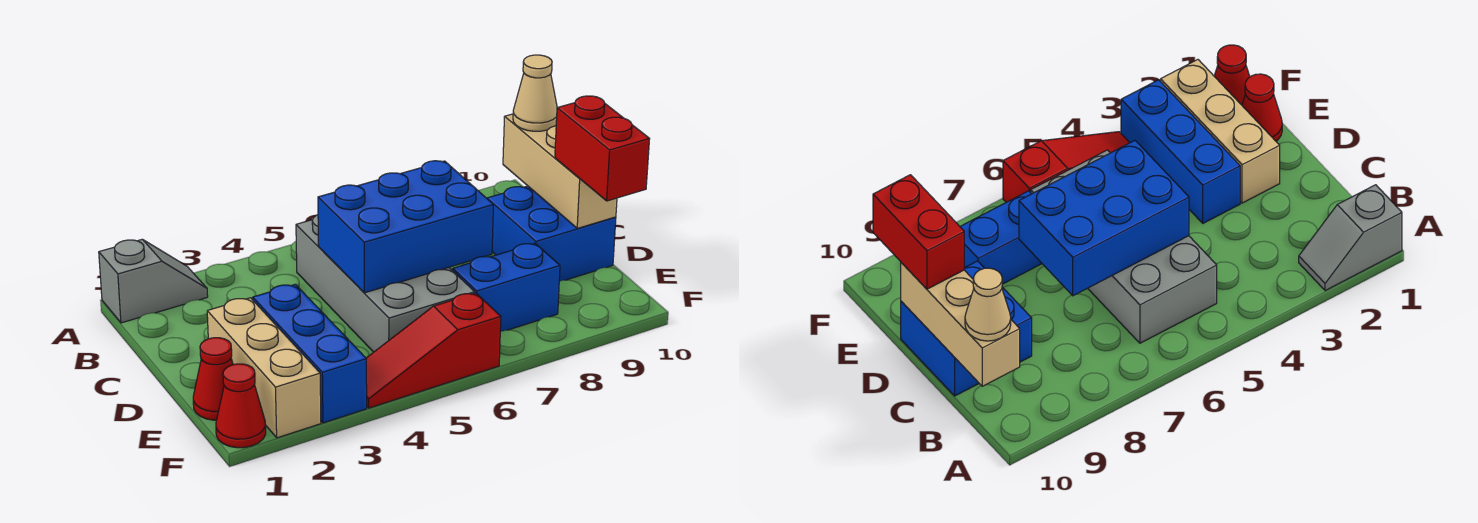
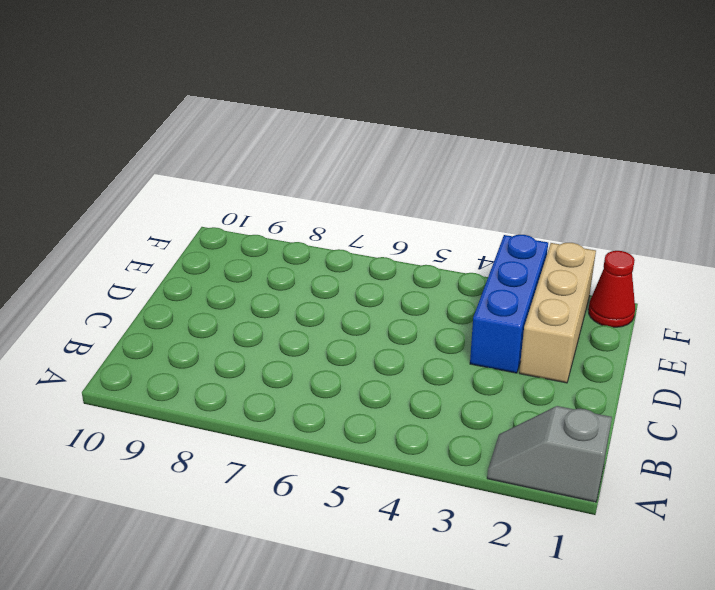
none -> grey 2x4 brick [296,215,475,352]
none -> blue 2x2 brick [487,186,616,281]
none -> red 1x1 cone [193,338,233,420]

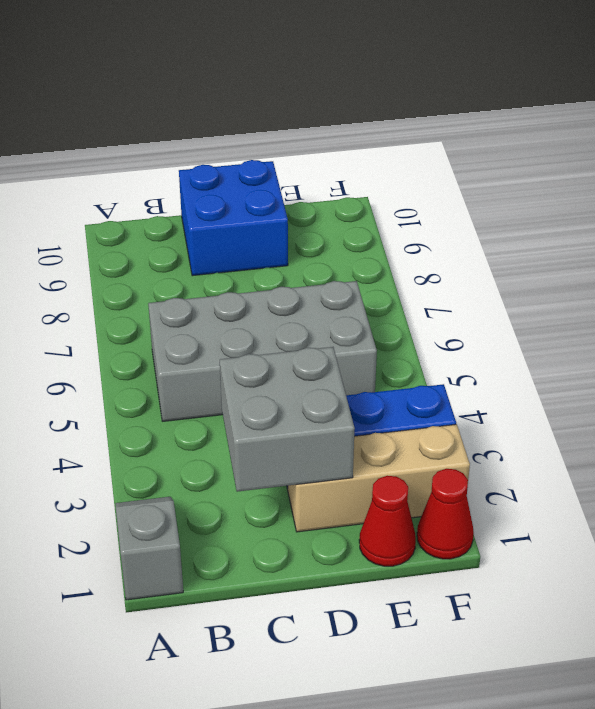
grey 2x2 brick [220,347,355,492] -> none
none -> blue 1x2 brick [453,243,560,332]
none -> red 1x3 slope [366,293,501,408]
none -> tan 1x3 brick [503,114,617,228]

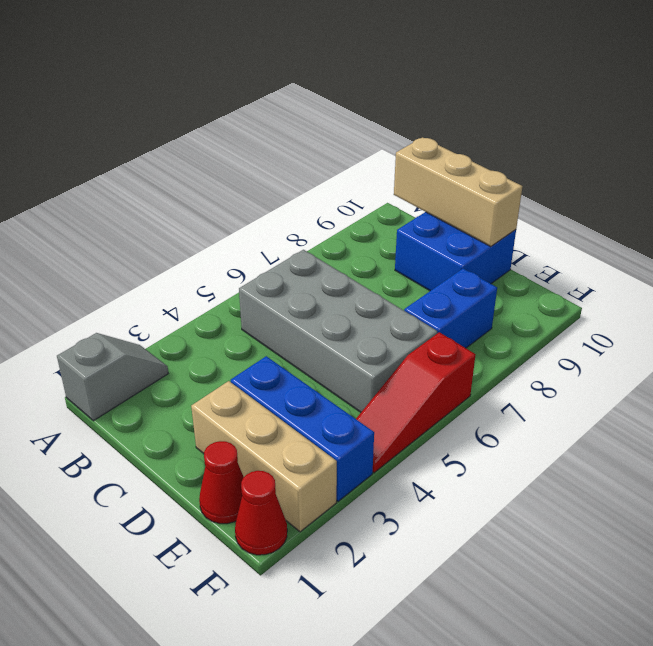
none -> blue 2x3 brick [318,161,493,293]
none -> tan 1x1 cone [513,55,557,131]
none -> red 1x2 brick [555,96,650,201]

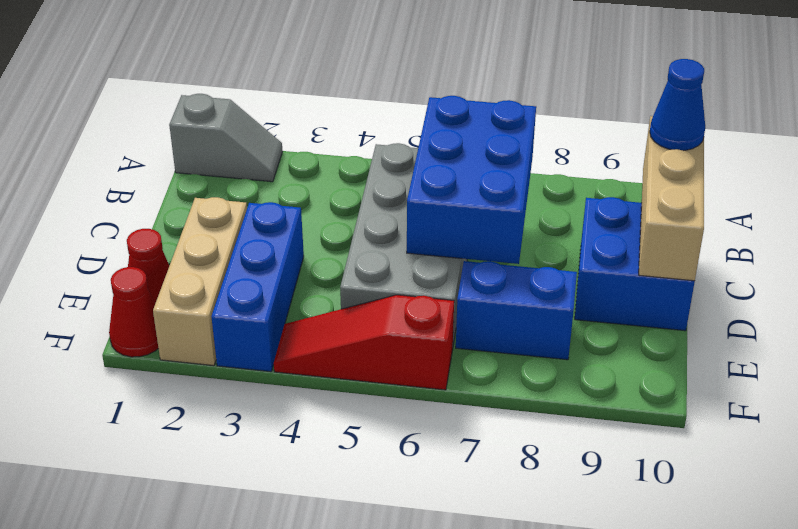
blue 2x3 brick [407,96,536,264] -> blue 2x3 brick turned to [318,161,493,293]
blue 1x1 cone [650,59,705,151] -> tan 1x1 cone [513,55,557,131]
none -> red 1x2 brick [555,96,650,201]

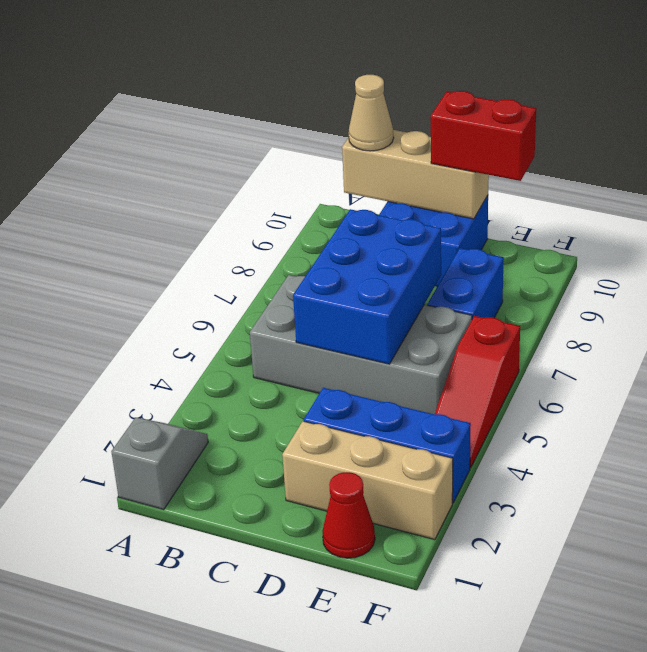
none -> red 1x1 cone [216,364,266,448]

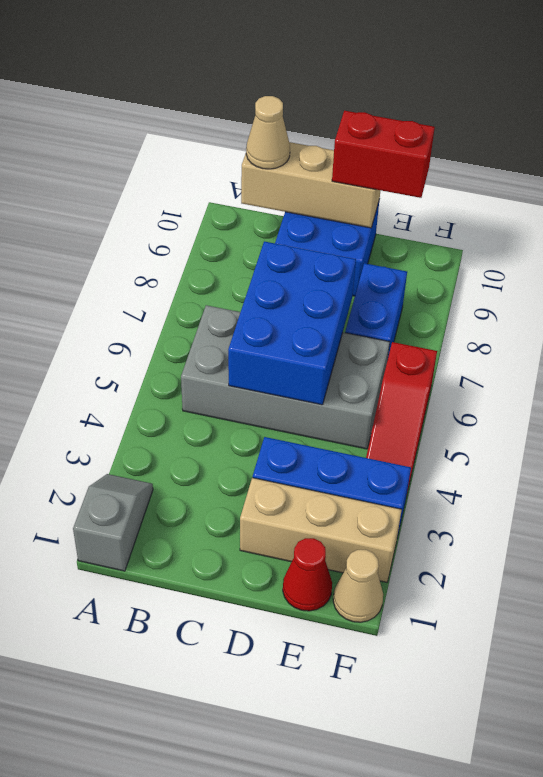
tan 1x1 cone [333,550,383,622] -> red 1x1 cone [216,364,266,448]

